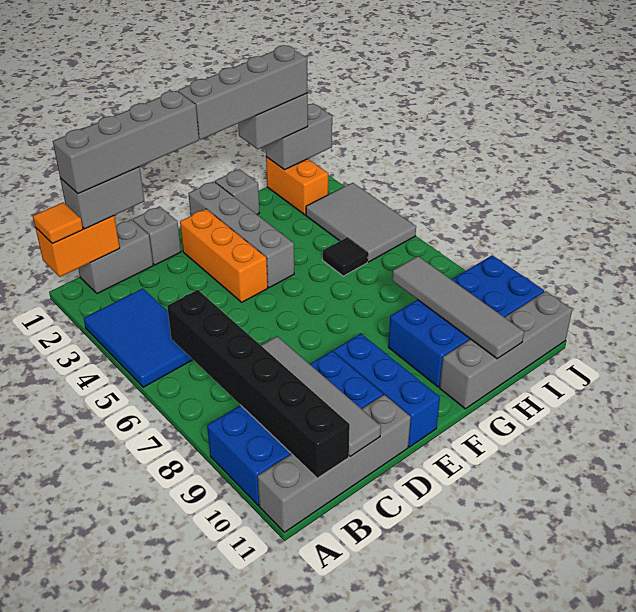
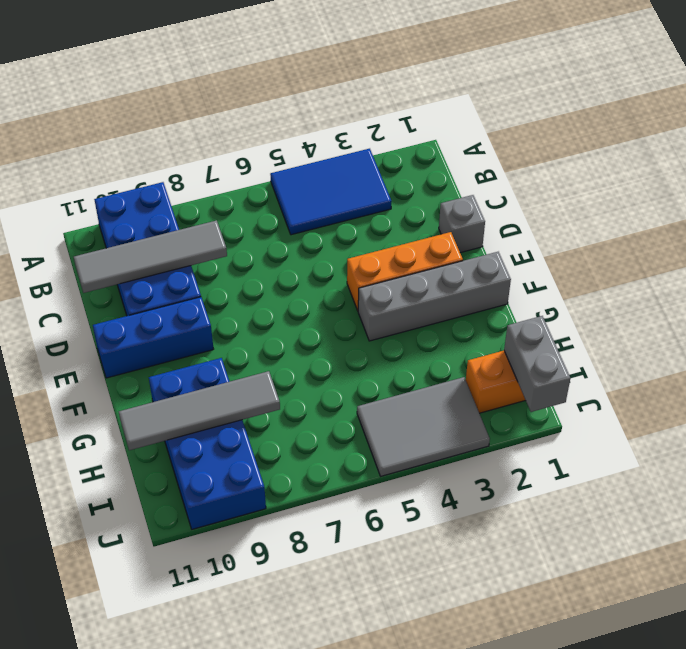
none -> grey 1x4 brick [258,395,411,532]
none -> grey 1x2 brick [78,220,153,294]
none -> grey 1x1 brick [215,169,259,214]

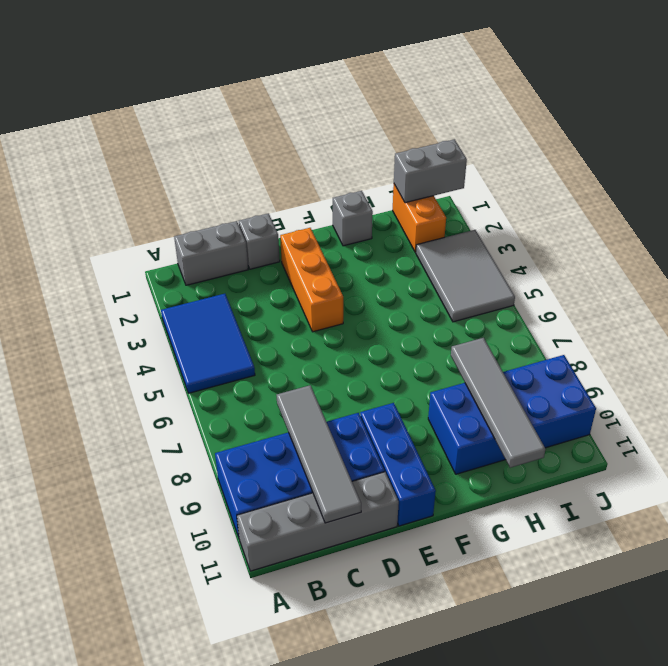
none -> grey 1x4 brick [188,181,294,288]
none -> grey 1x4 brick [440,291,572,409]
none -> black 1x1 tile [323,238,368,276]

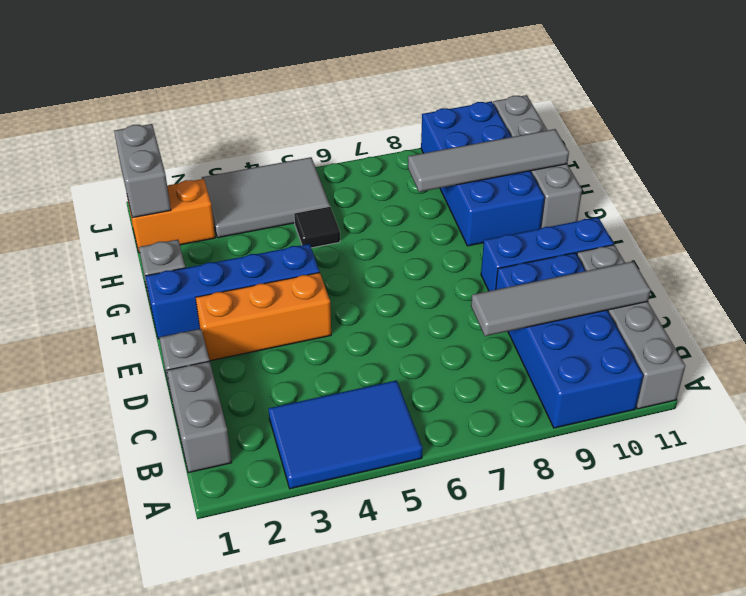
blue 1x4 brick [145,244,320,339] -> grey 1x4 brick [188,181,294,288]
none -> orange 1x2 brick [35,216,120,277]
none -> black 1x6 brick [167,290,350,478]
none -> orange 1x1 tile [33,202,83,244]

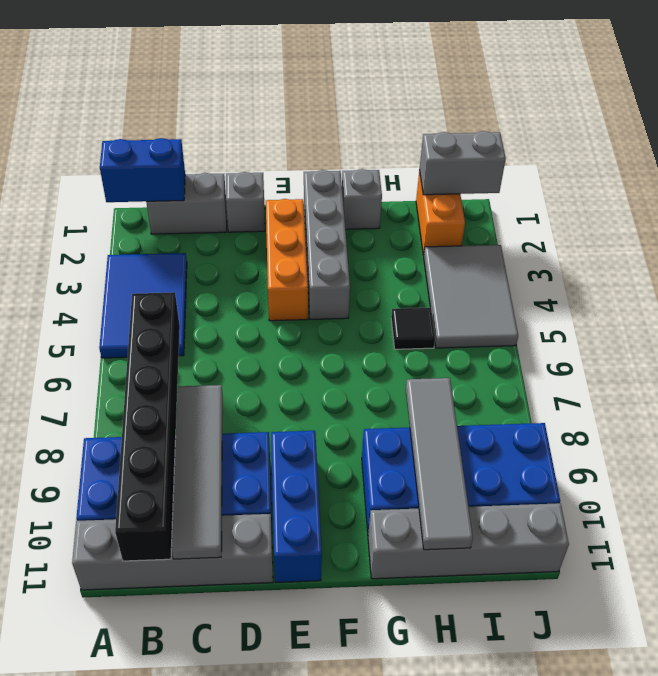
blue 1x2 brick [100,138,185,202] -> orange 1x2 brick [35,216,120,277]
none -> orange 1x1 tile [33,202,83,244]
none -> grey 1x2 brick [60,167,144,229]
none -> grey 1x2 brick [238,94,308,149]

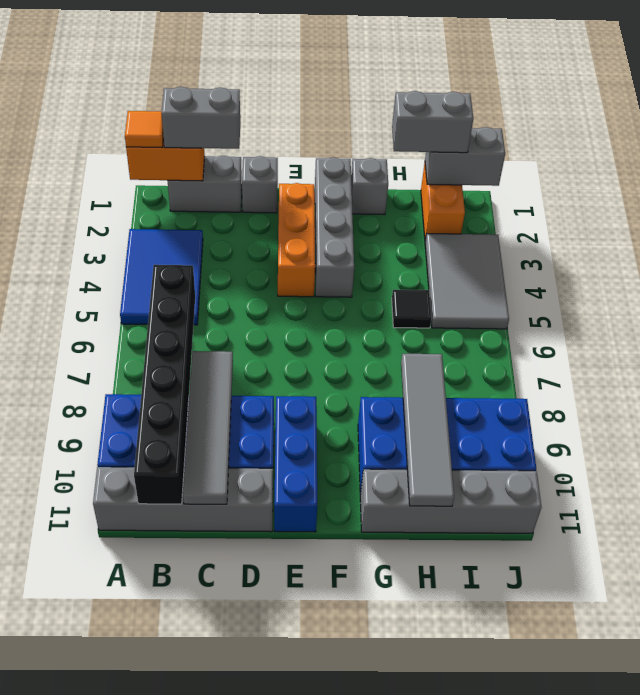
none -> grey 1x4 brick [53,91,199,193]
none -> grey 1x4 brick [178,45,307,140]

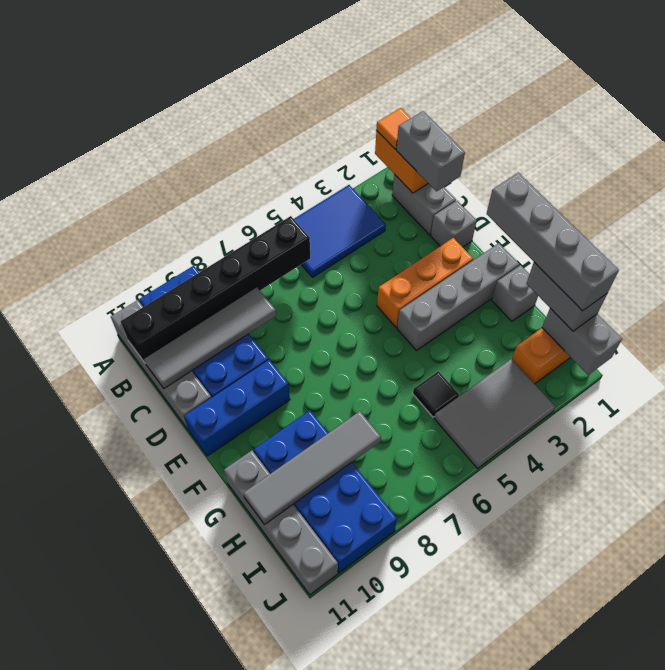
none -> grey 1x4 brick [53,91,199,193]

